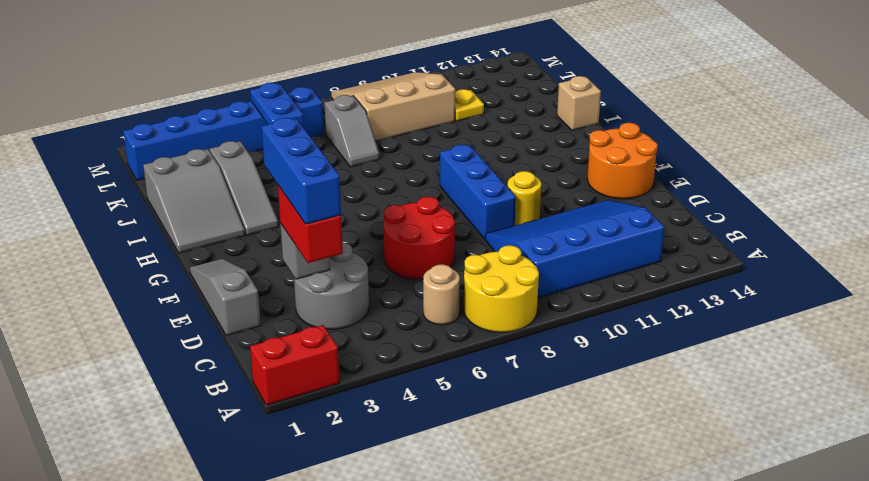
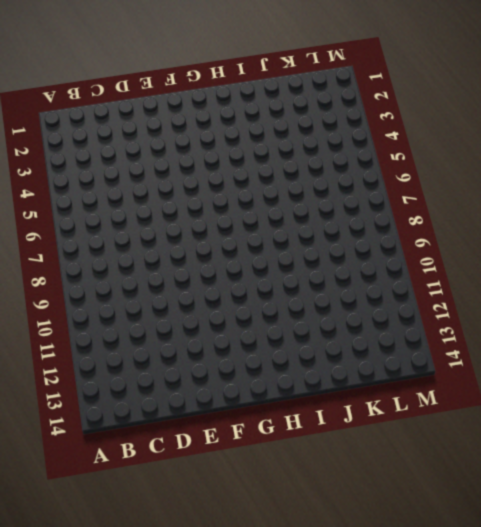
none -> red 1x2 brick [250,325,339,405]
none -> yellow 2x2 round brick [464,245,539,332]
none -> tan 1x1 round brick [423,264,460,325]

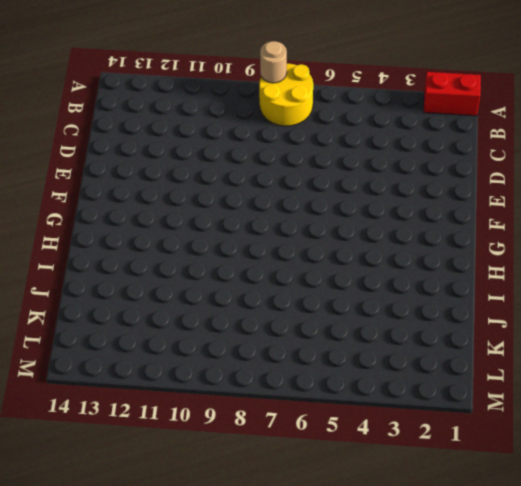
tan 1x1 round brick [260,41,287,83] -> tan 1x1 round brick moved to [423,264,460,325]
none -> blue 3x4 slope [485,200,664,297]
none -> grey 2x2 round brick [294,243,369,329]
none -> grey 1x3 slope [190,259,261,336]

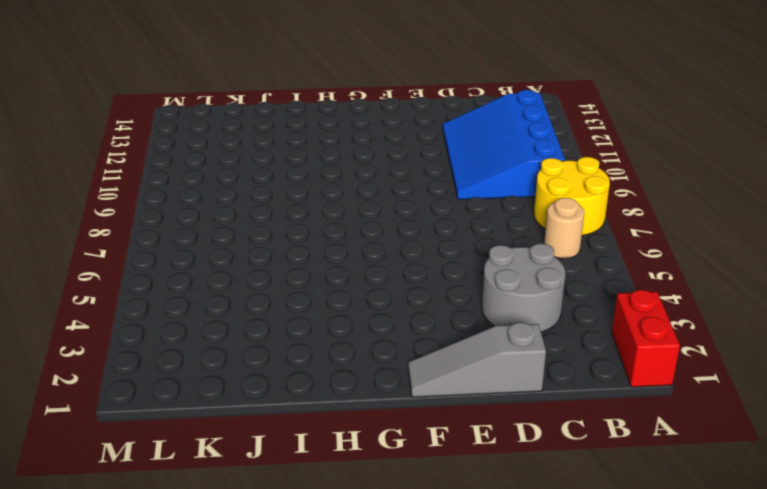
none -> red 2x2 round brick [383,197,455,279]
none -> blue 1x3 brick [440,145,516,239]
none -> yellow 1x1 round brick [508,171,541,226]

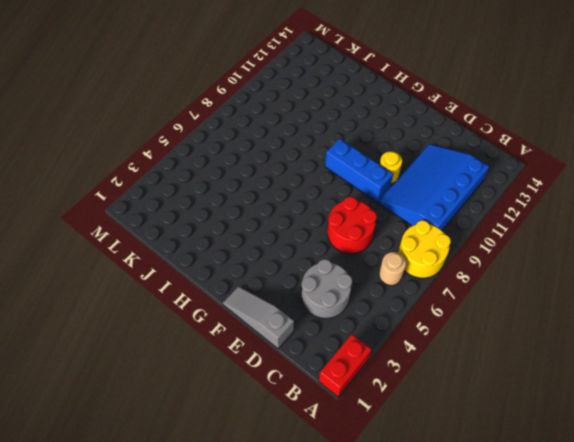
none -> orange 2x2 round brick [587,123,658,199]
none -> grey 2x3 slope [143,149,245,253]
none -> grey 1x3 slope [210,141,278,235]

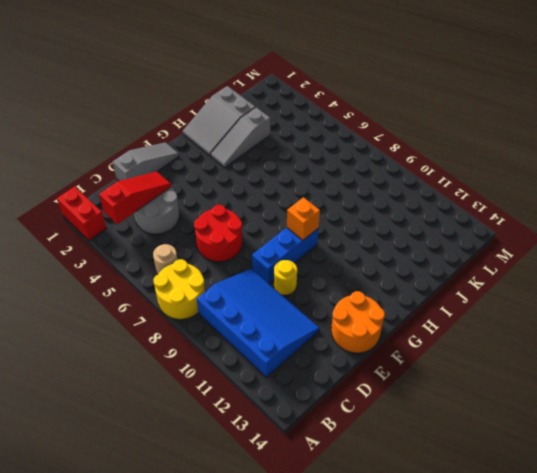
red 1x3 slope [99,172,171,224] -> grey 1x1 brick [280,223,330,279]
orange 1x1 brick [287,197,320,240] -> none
none -> tan 1x1 brick [557,76,601,130]
none -> grey 1x2 slope [324,95,379,167]
none -> tan 3x3 slope [331,72,455,141]

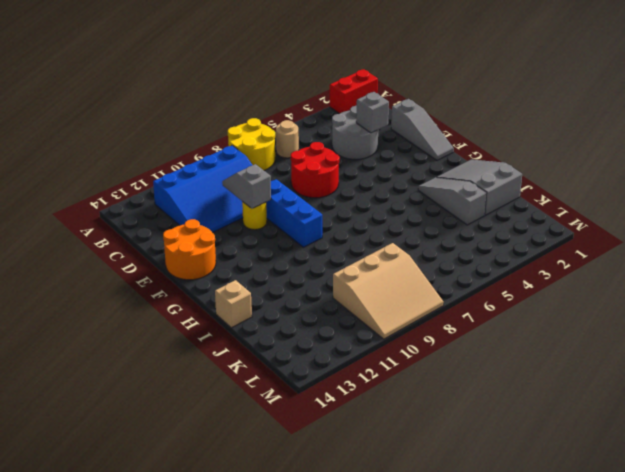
grey 1x2 slope [222,164,271,209] -> grey 1x2 slope moved to [324,95,379,167]
none -> yellow 1x1 plate [455,89,484,121]
none -> blue 1x6 brick [123,87,324,180]
none -> blue 1x2 plate [250,83,304,125]

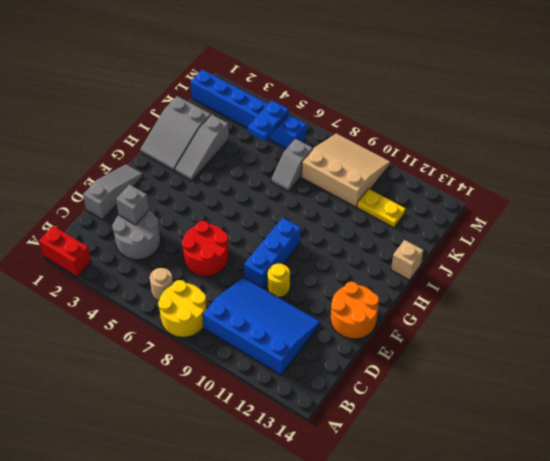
yellow 1x2 plate [357,189,406,227] -> yellow 1x1 plate [455,89,484,121]
none -> red 1x2 brick [278,186,343,263]
none -> blue 1x3 brick [261,118,341,224]

